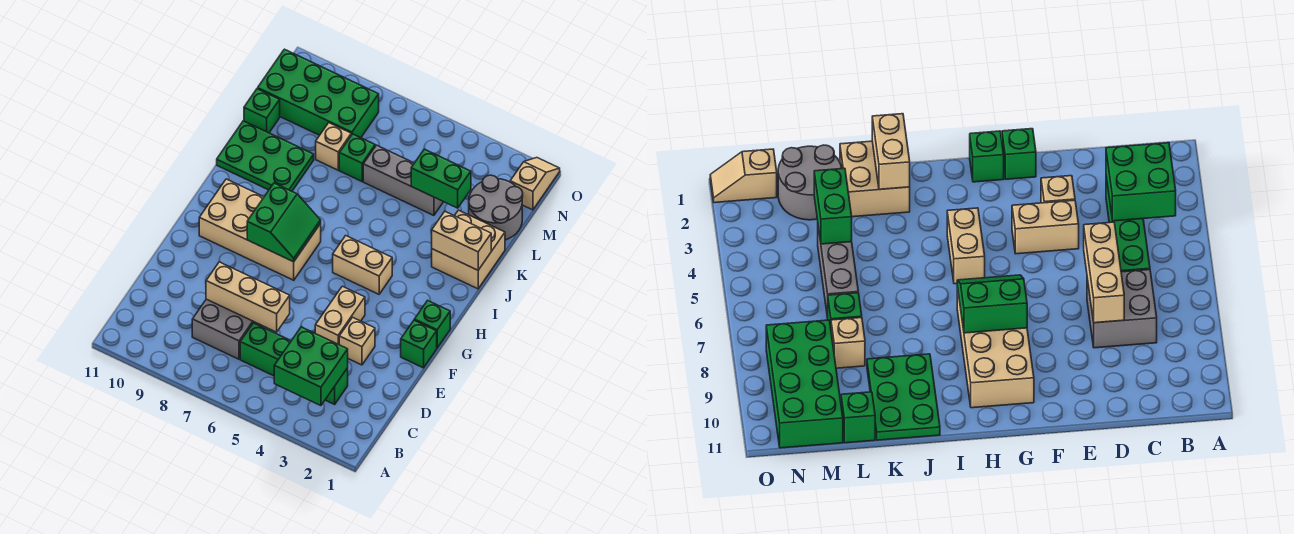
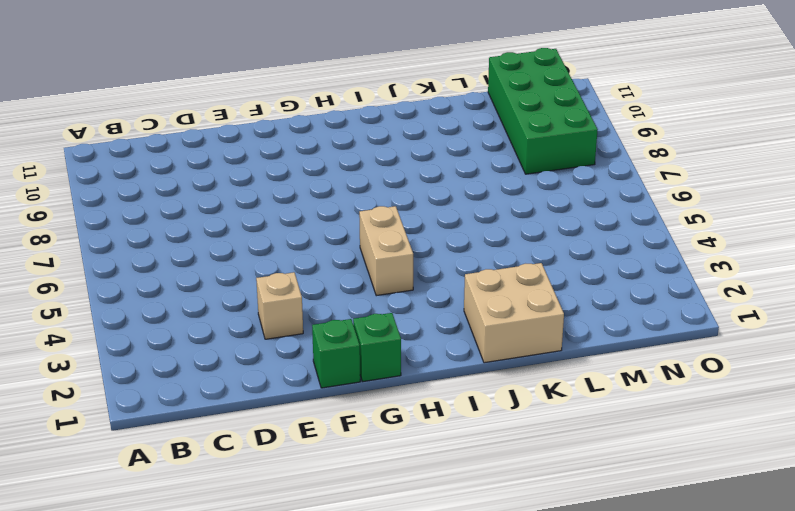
none -> green 1x4 brick [240,323,348,404]
none -> grey 2x2 brick [192,299,262,359]
none -> tan 1x2 brick [315,286,365,344]

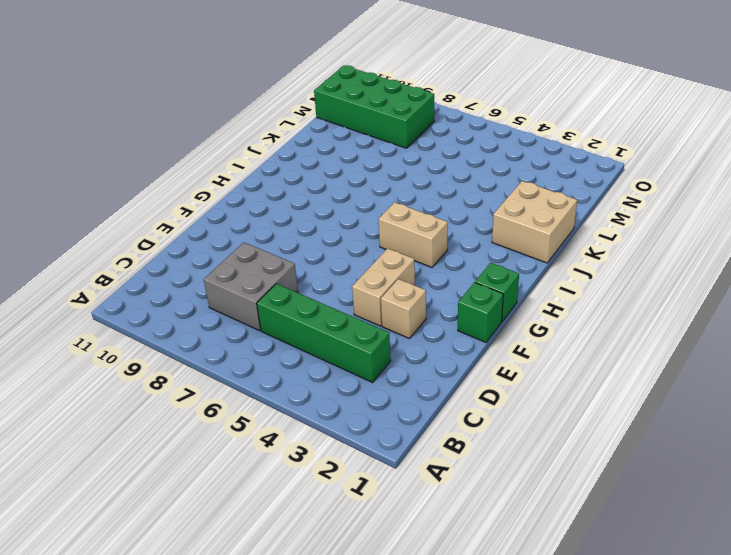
none -> tan 2x4 brick [199,179,321,280]
none -> green 2x3 plate [217,121,314,191]
none -> grey 2x2 round brick [469,175,523,240]

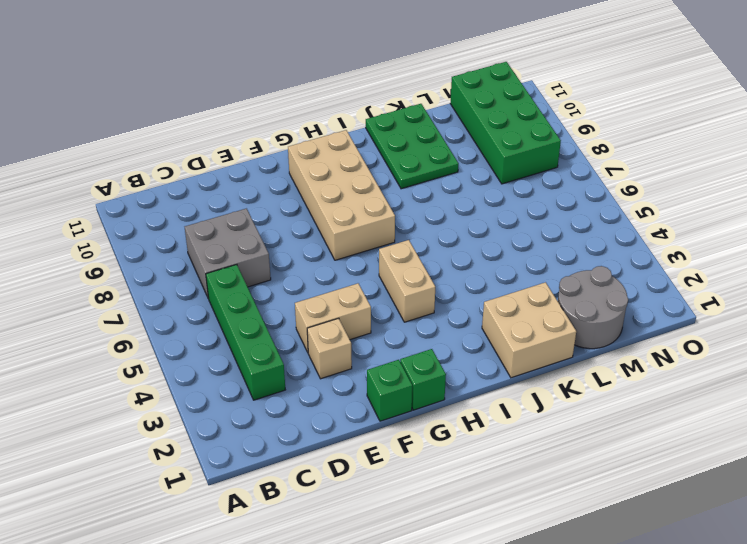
none -> grey 1x3 brick [363,145,443,215]
none -> green 1x1 brick [339,134,375,181]
none -> tan 1x1 brick [316,123,351,170]

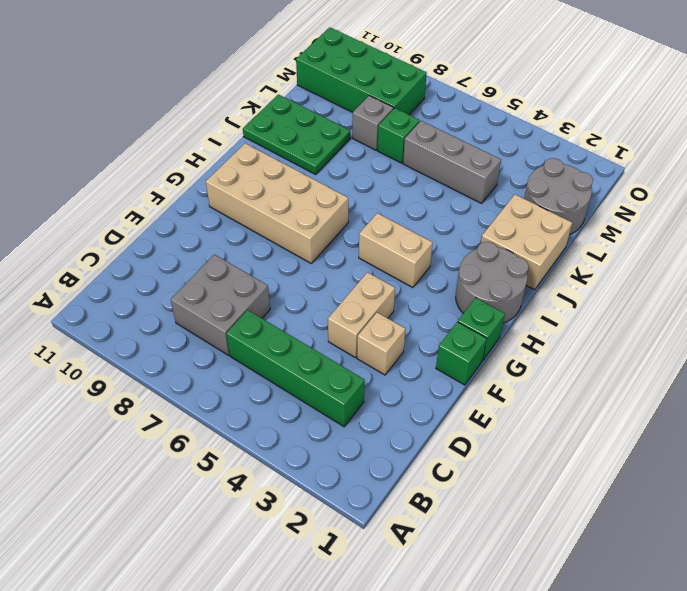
grey 2x2 round brick [456,242,529,323] -> none
grey 1x1 brick [352,96,394,150] -> tan 1x1 brick [316,123,351,170]
none -> green 1x1 brick [244,89,280,133]
none -> tan 1x2 slope [510,158,560,210]
none -> green 2x2 brick [274,327,348,406]

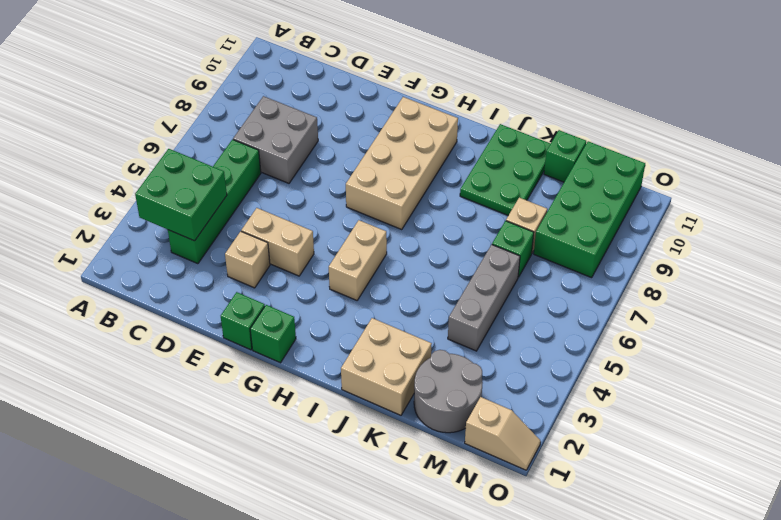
none -> tan 1x3 brick [206,262,290,332]
none -> green 2x2 slope [247,183,321,262]
none -> tan 1x2 brick [432,211,491,270]

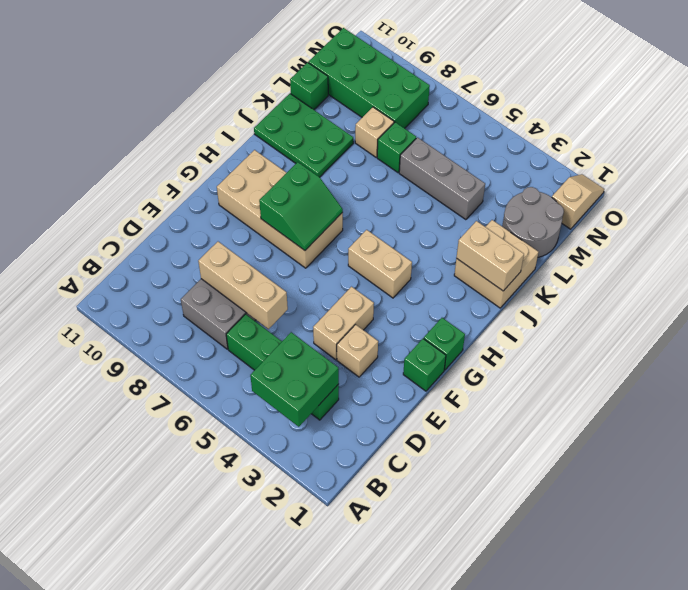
none -> green 1x2 brick [411,149,471,208]

